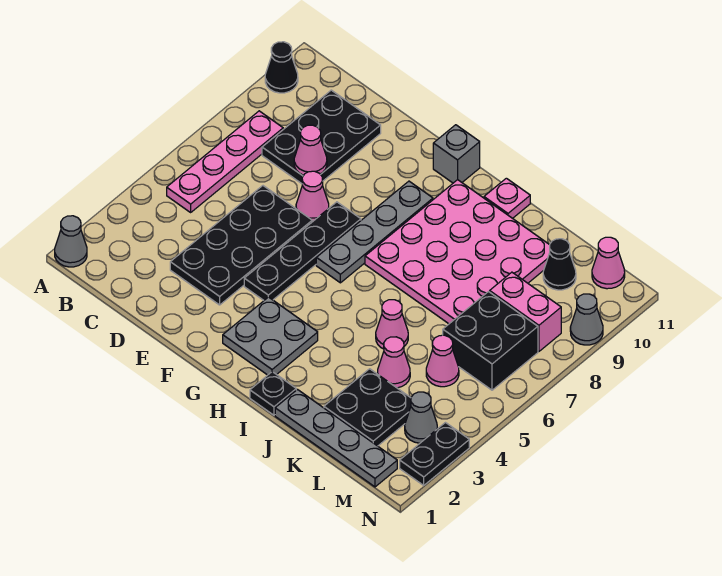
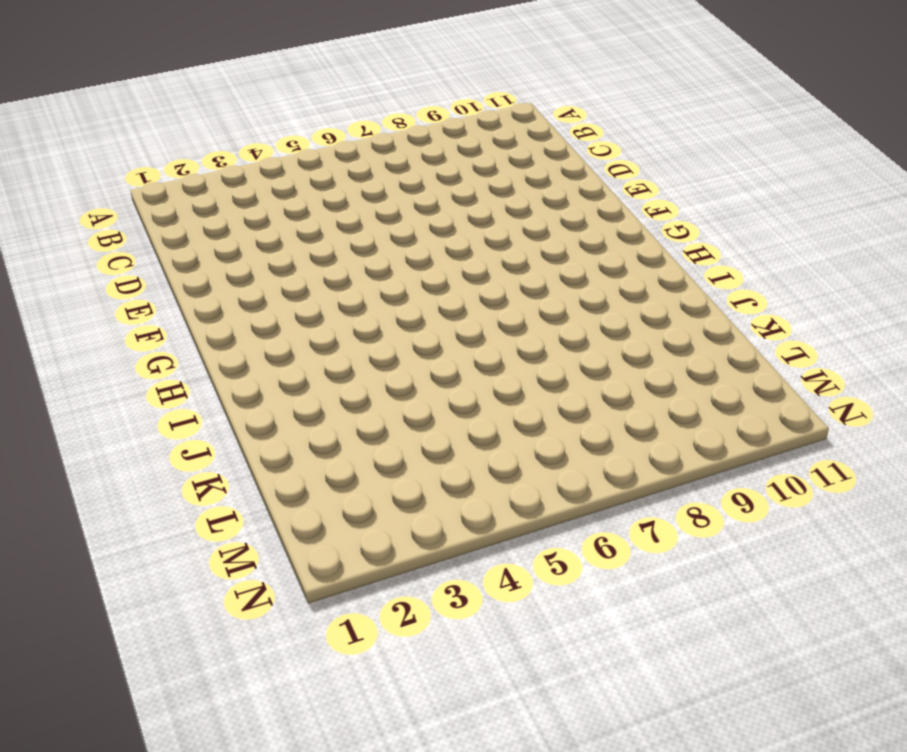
none -> grey 1x1 cone [55,216,87,267]
none -> black 1x1 cone [265,42,298,93]
none -> pink 1x4 plate [167,111,283,212]

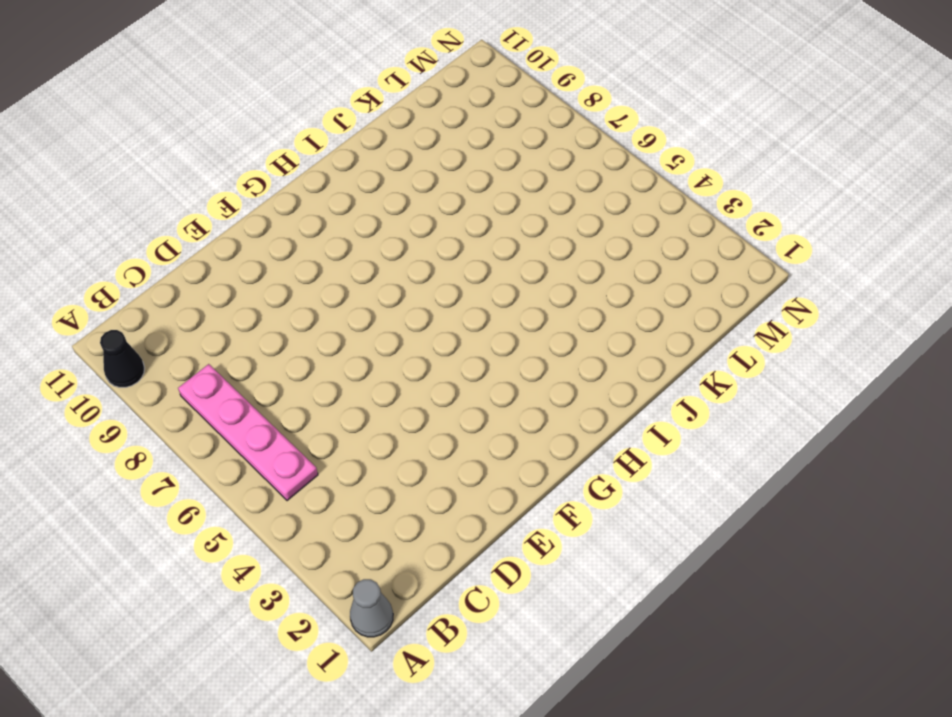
none -> black 2x3 plate [262,90,381,184]
none -> black 2x4 plate [170,186,312,305]
none -> pink 1x1 cone [296,171,329,222]

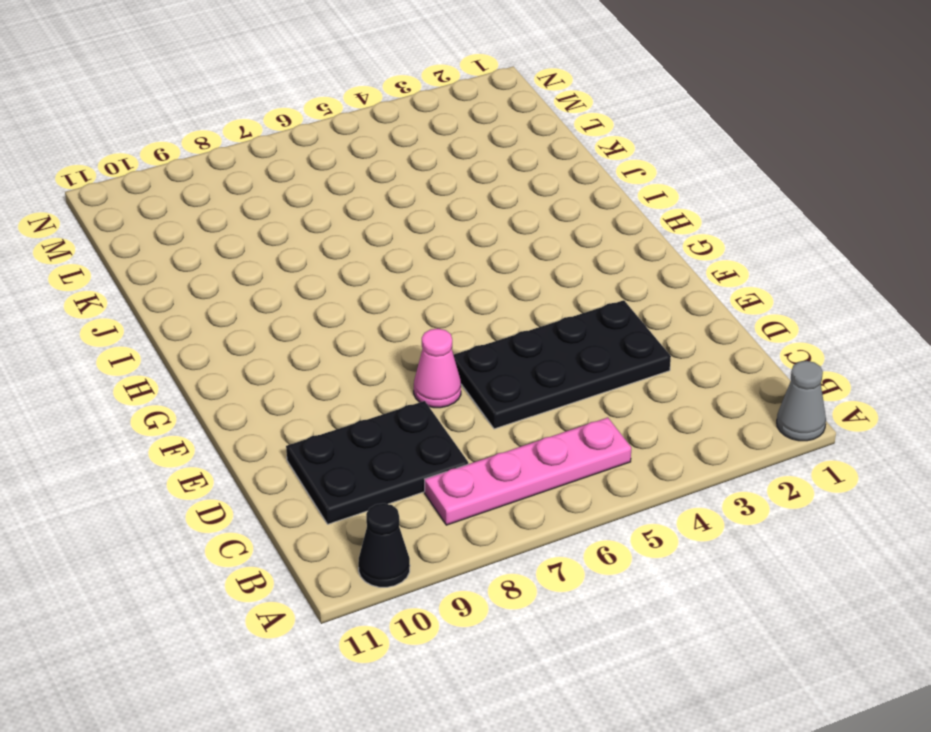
none -> black 1x4 plate [244,202,361,300]
none -> grey 2x2 plate [223,297,318,375]
none -> grey 1x4 plate [316,181,433,283]

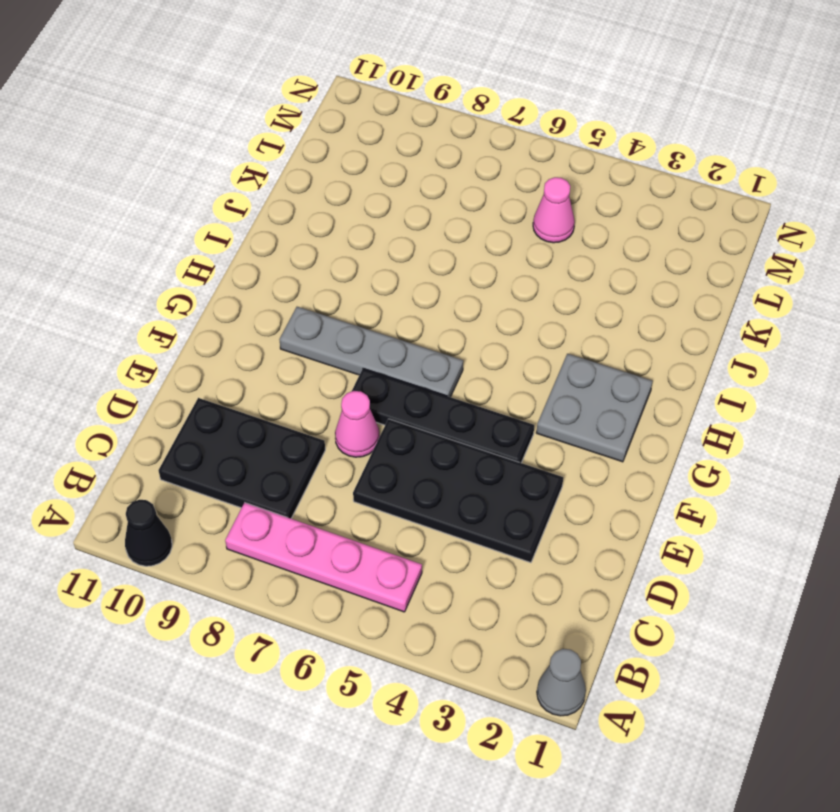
none -> grey 1x1 brick [433,125,480,183]
none -> pink 4x4 plate [365,180,550,324]
none -> black 1x1 plate [250,372,296,415]

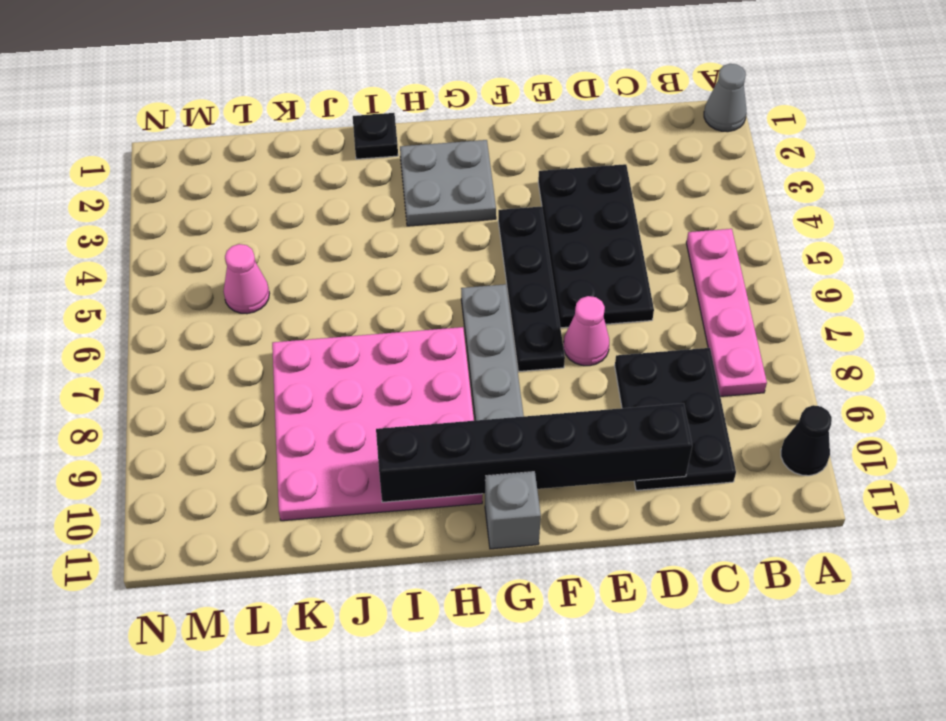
black 1x6 brick [376,403,692,502] -> none
none -> pink 1x1 plate [484,178,530,218]
none -> grey 1x4 plate [275,390,397,487]
none -> pink 1x1 cone [376,300,408,349]

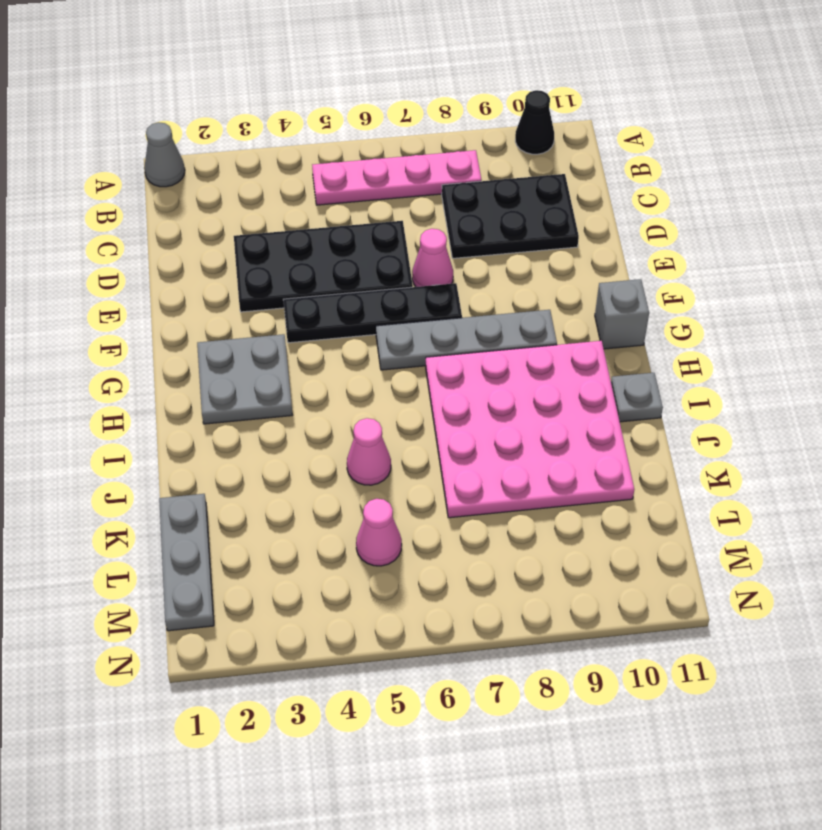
grey 1x1 plate [611,373,663,422] -> pink 1x1 plate [484,178,530,218]
grey 1x3 plate [159,494,214,631] -> grey 1x4 plate [275,390,397,487]
none -> black 1x1 plate [250,372,296,415]
none -> black 2x2 plate [324,369,411,446]
none -> pink 1x1 cone [378,337,410,388]

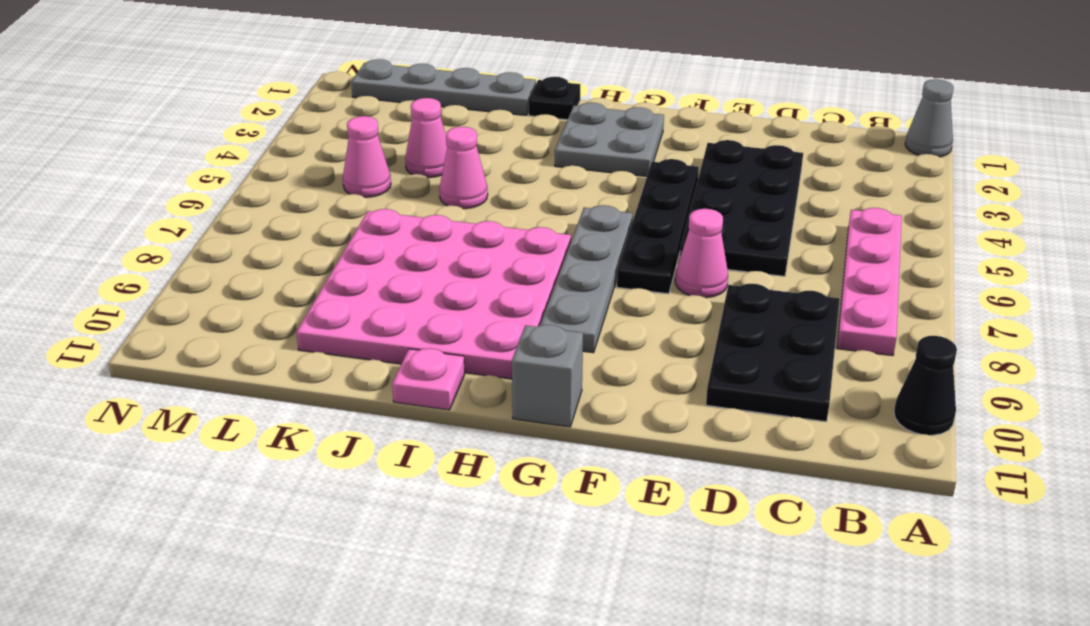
none -> black 2x2 plate [324,369,411,446]
none -> black 2x2 brick [443,292,538,390]
none -> pink 1x2 brick [490,272,561,351]

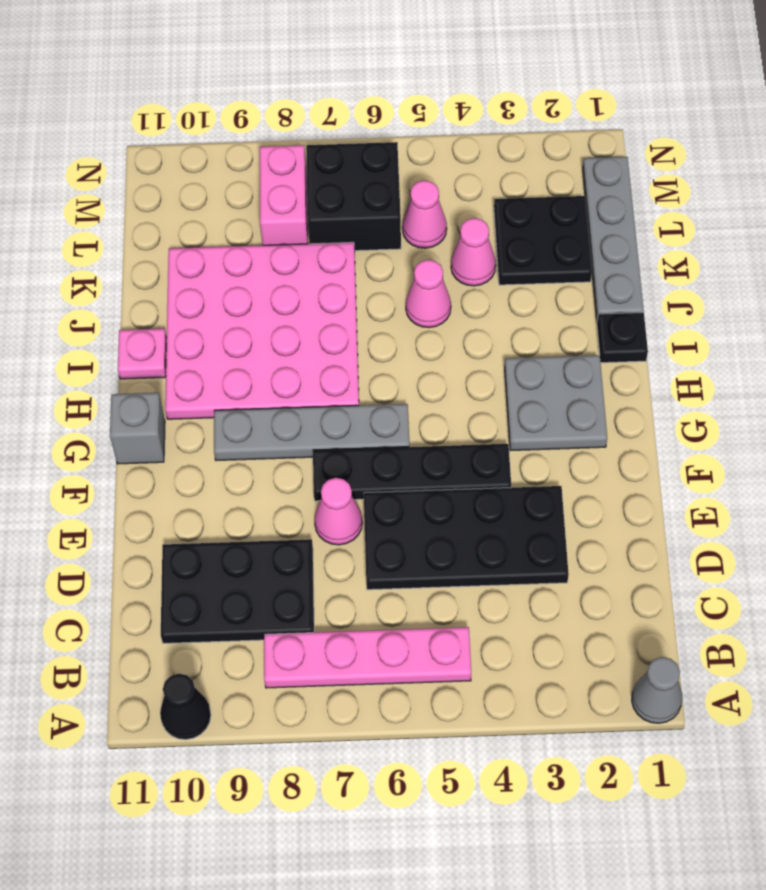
none -> black 1x1 cone [543,239,576,290]
none -> grey 1x1 cone [405,392,437,443]
none -> pink 1x1 cone [592,237,625,289]

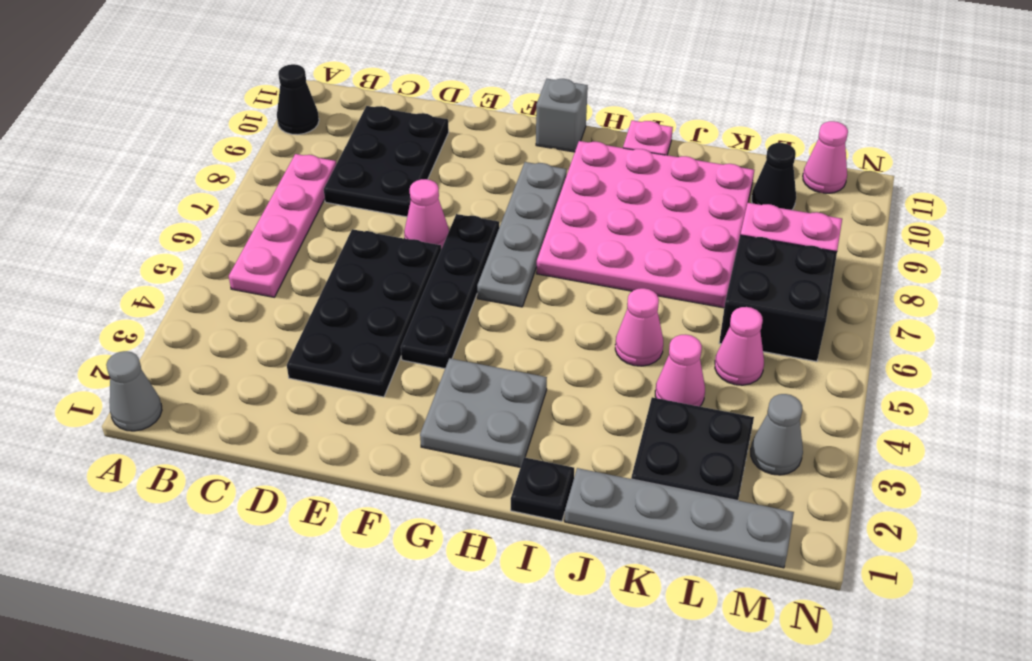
none -> black 1x2 plate [400,423,469,485]
none -> grey 1x1 cone [570,294,603,345]
none -> pink 1x1 cone [294,125,327,175]

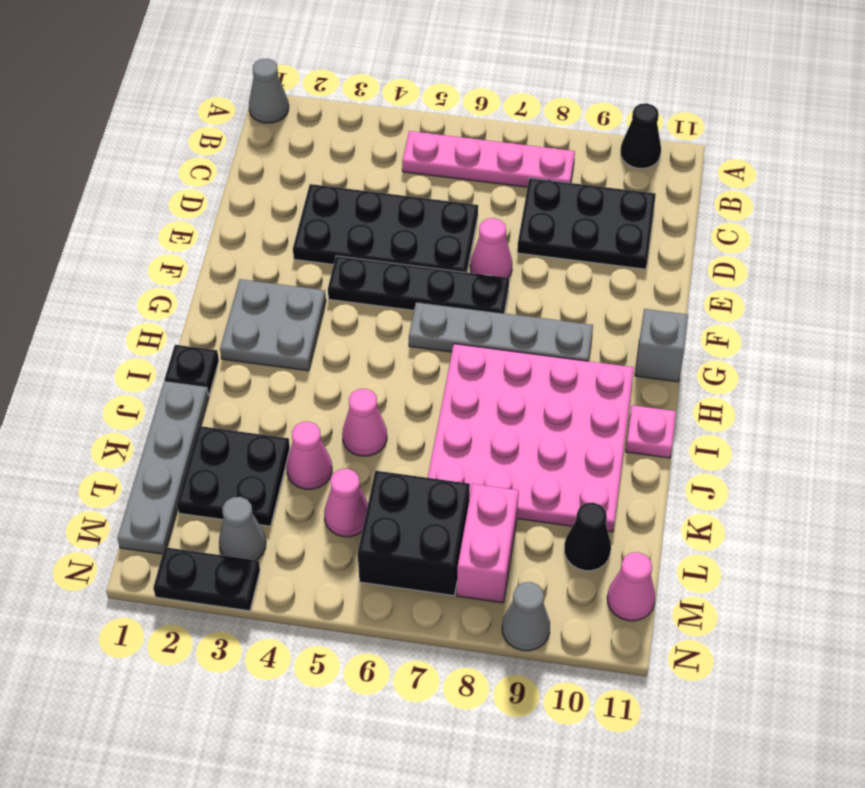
none -> pink 1x1 cone [294,125,327,175]

